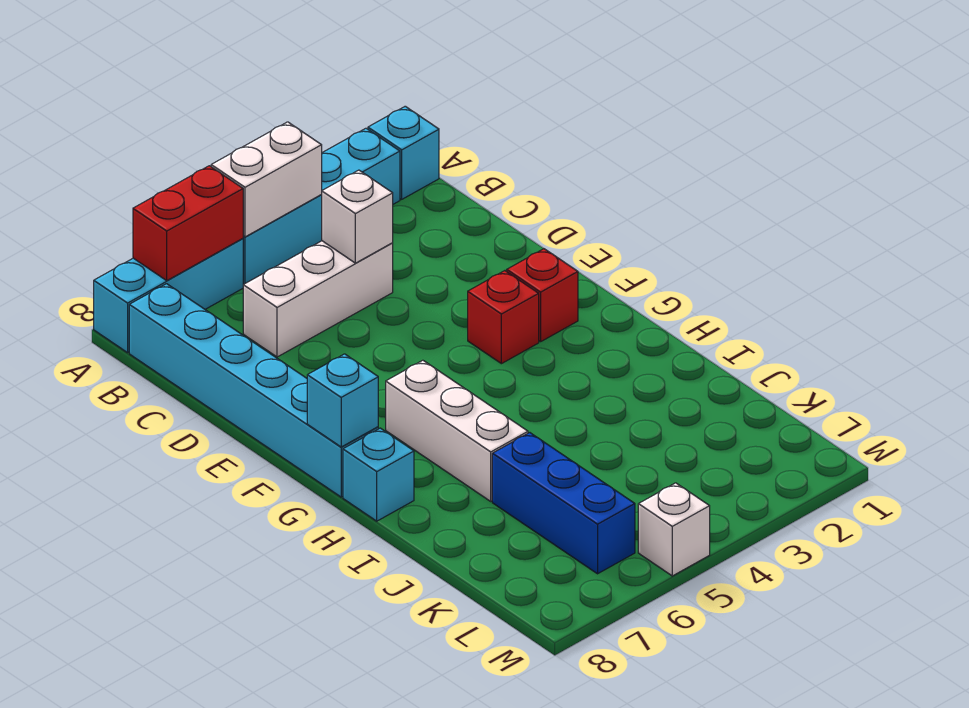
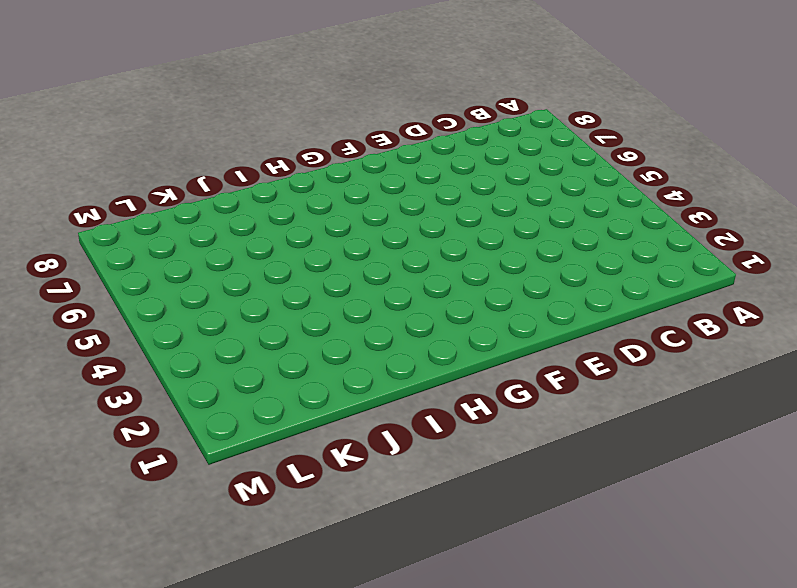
none -> cyan 1x1 brick [368,106,439,199]
none -> cyan 1x4 brick [243,128,400,285]
none -> cyan 1x3 brick [94,239,243,353]

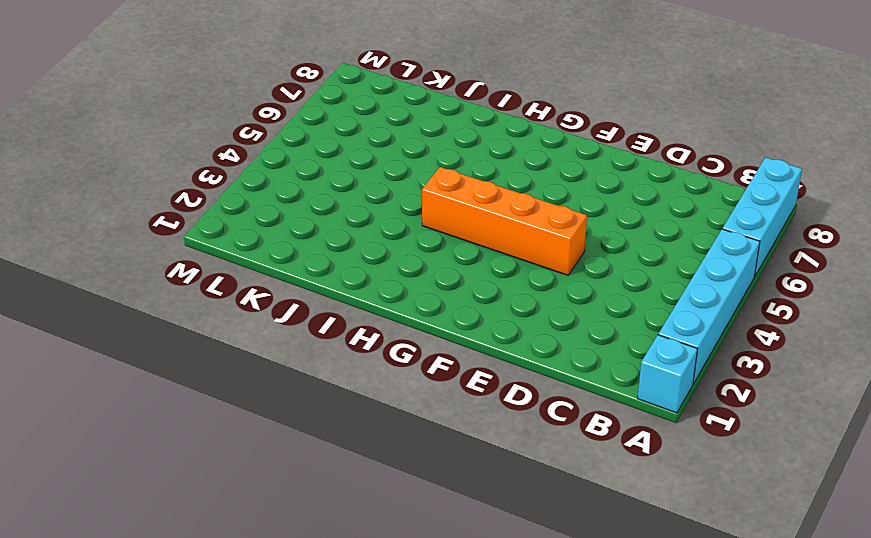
orange 1x4 brick [422,167,587,275] -> none
none -> cyan 1x6 brick [129,284,378,497]
none -> white 1x3 brick [243,241,393,357]
none -> red 1x1 brick [507,249,578,342]

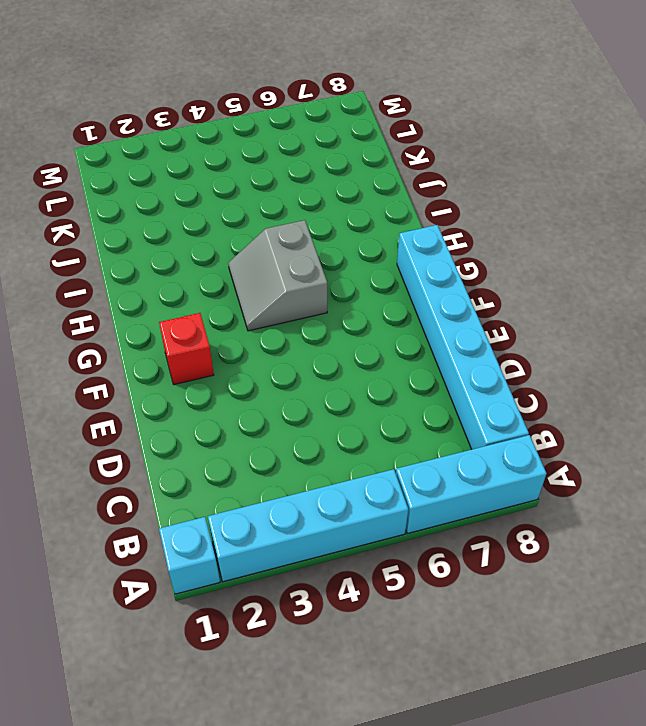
grey 2x2 slope [228,220,327,331] -> none
none -> white 1x3 brick [243,241,393,357]
none -> red 1x1 brick [468,271,539,364]
none -> white 1x3 brick [386,360,528,501]

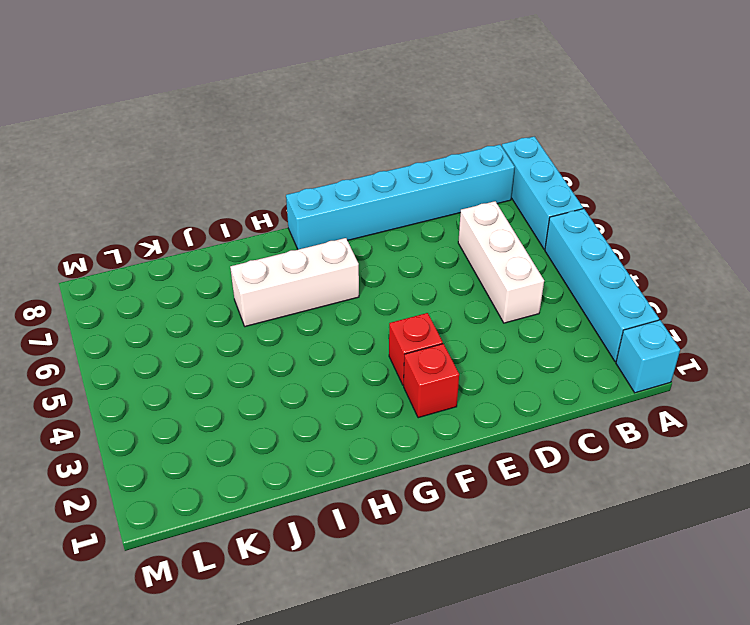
none -> cyan 1x1 brick [343,428,414,521]
none -> blue 1x3 brick [492,433,635,574]
none -> white 1x1 brick [638,483,710,576]

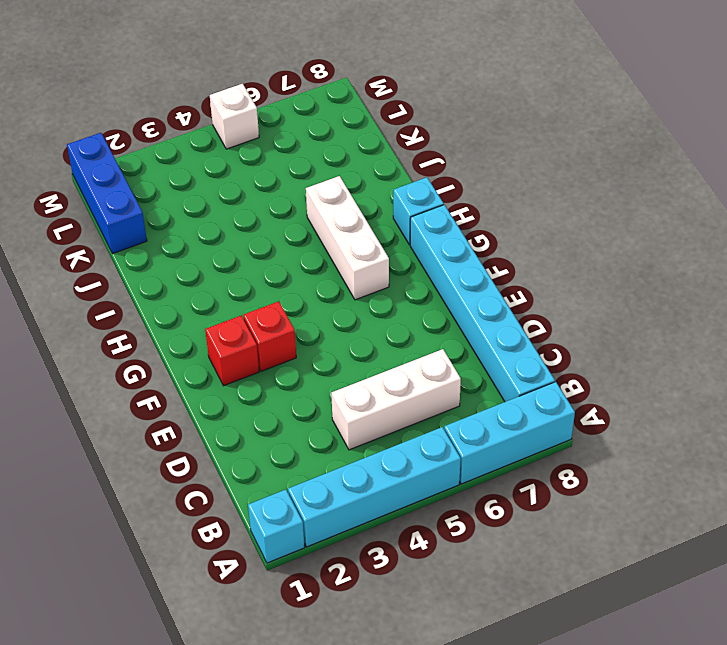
blue 1x3 brick [67,133,147,254] -> blue 1x3 brick moved to [492,433,635,574]
none -> white 1x2 brick [211,122,322,237]
none -> red 1x2 brick [133,166,243,280]
none -> white 1x1 brick [322,170,393,263]

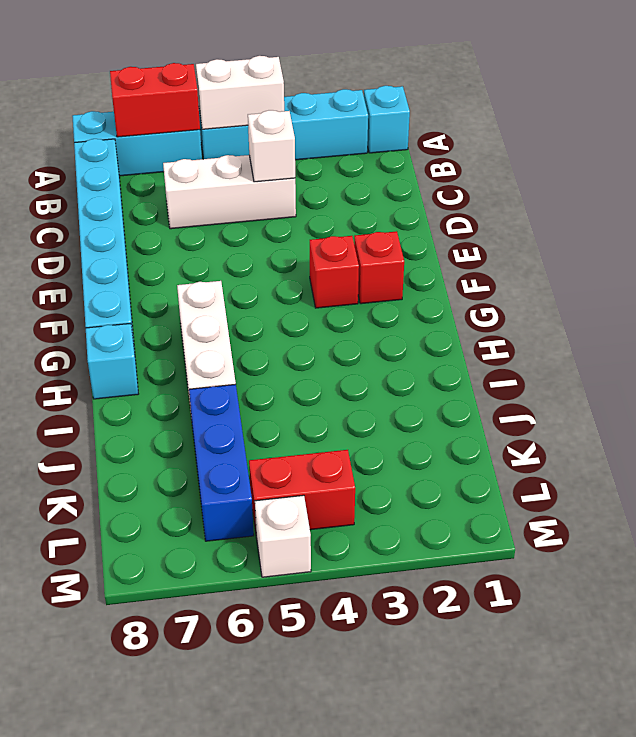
red 1x2 brick [249,450,355,531] -> none
none -> cyan 1x1 brick [307,354,378,447]

